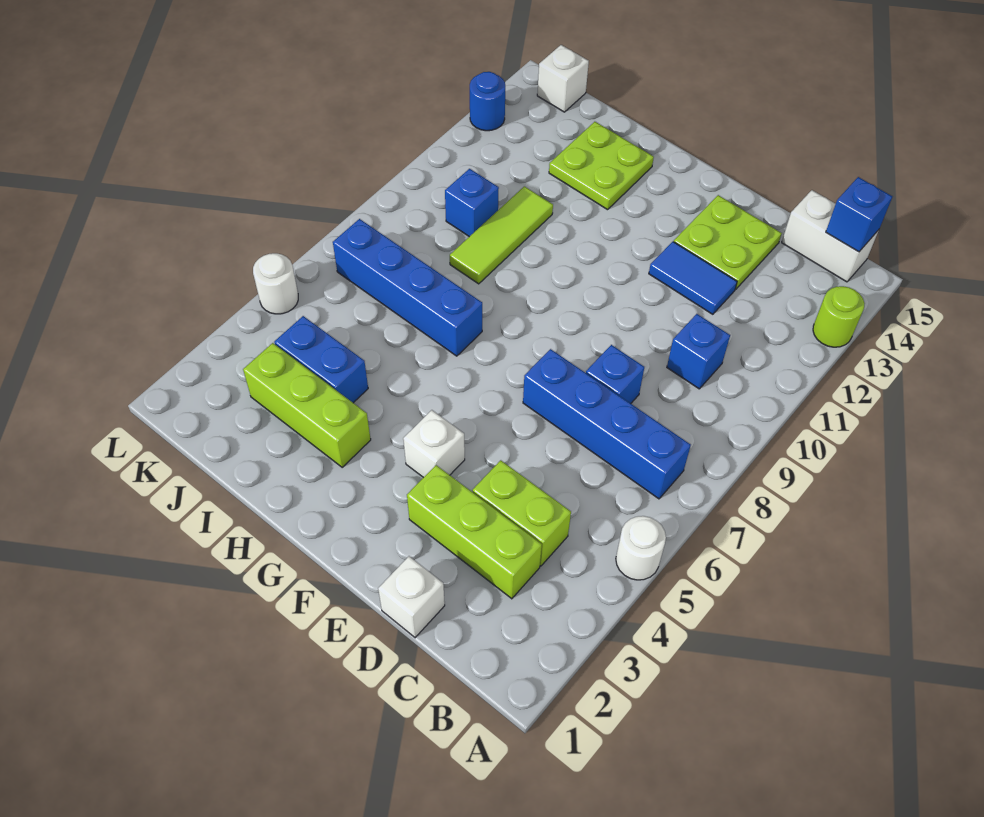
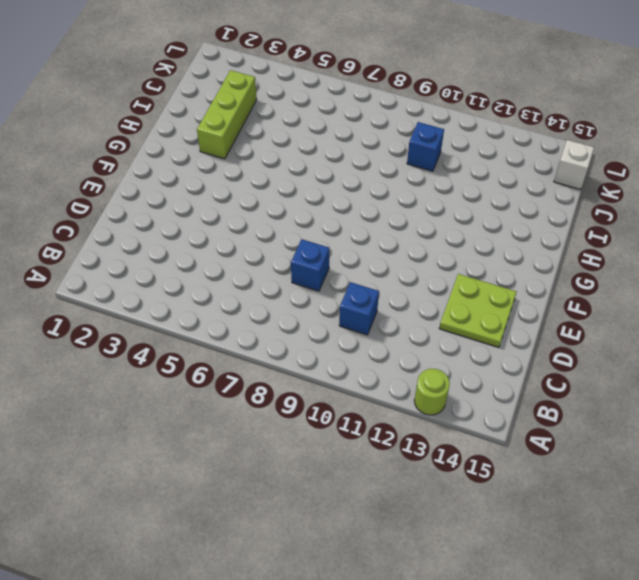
none -> white 1x1 round brick [616,516,666,580]
none -> blue 1x4 brick [523,349,691,499]
none -> white 1x2 brick [782,190,879,282]

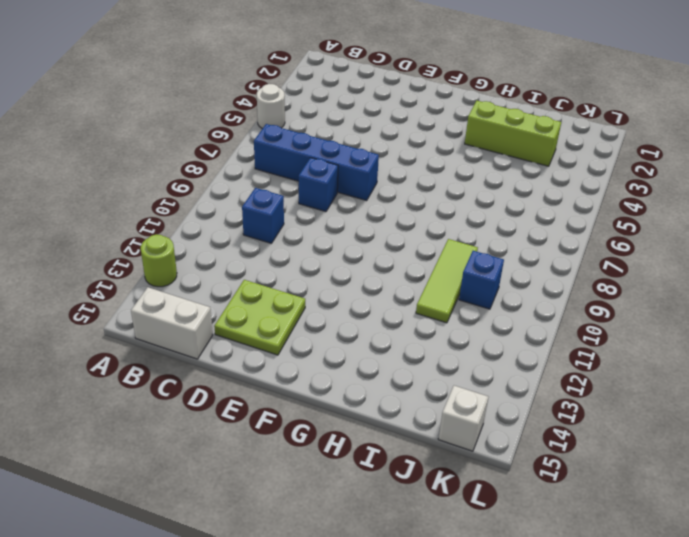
none -> lime 1x3 brick [407,465,542,599]
none -> lime 1x2 brick [472,460,571,566]
none -> white 1x1 brick [378,556,445,638]

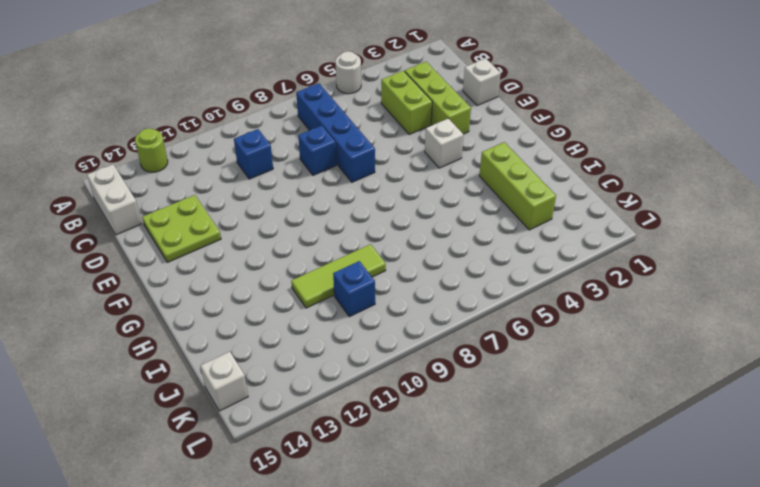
none -> blue 1x2 tile [649,242,737,314]
none -> blue 1x4 brick [333,219,482,356]
none -> lime 2x2 plate [549,122,654,210]

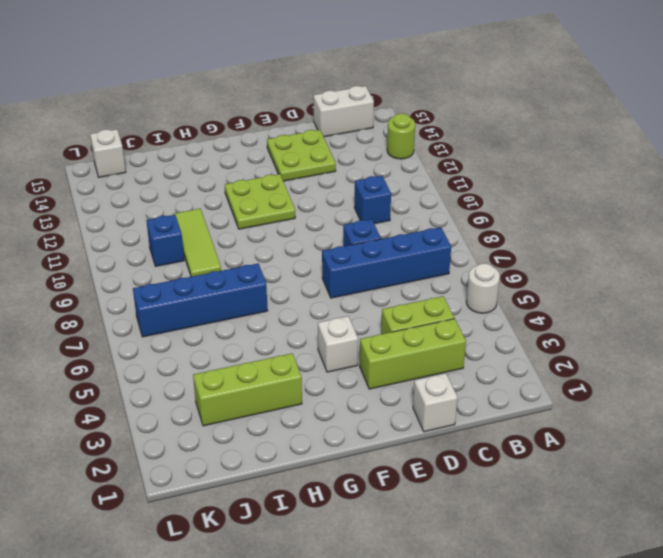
lime 2x2 plate [225,174,295,229] -> lime 2x2 plate moved to [549,122,654,210]
none -> blue 1x2 tile [649,242,737,314]
none -> blue 1x2 brick [274,316,368,403]
none -> white 1x1 round brick [253,253,298,314]

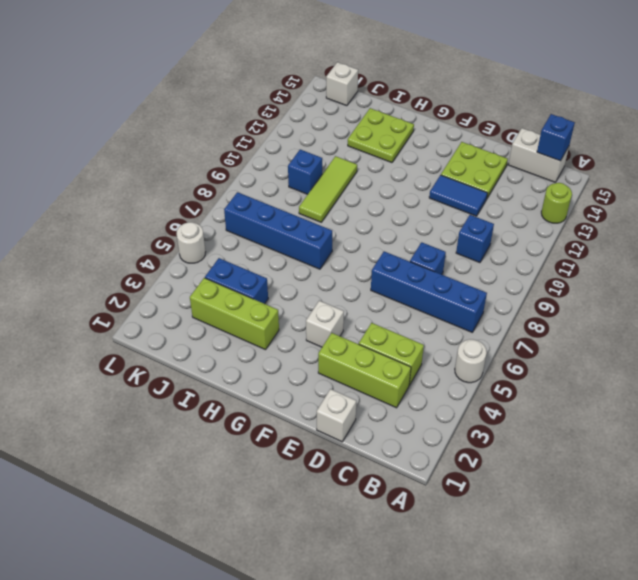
none -> blue 1x1 round brick [470,72,505,131]

